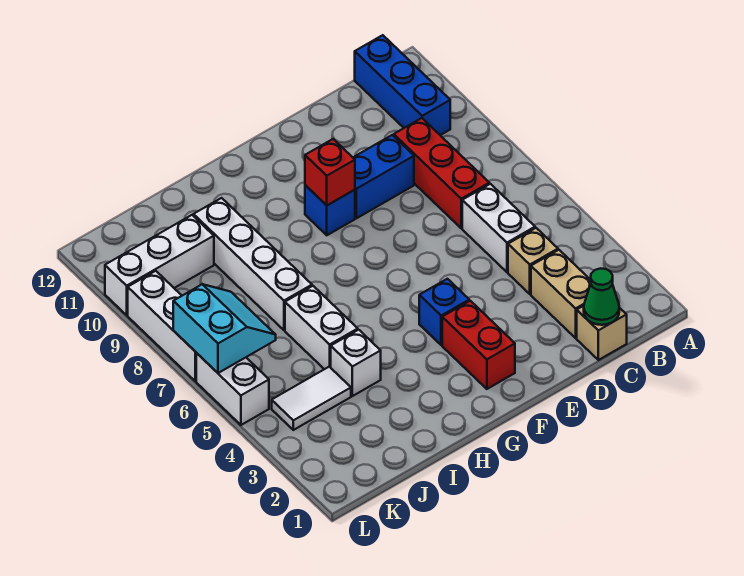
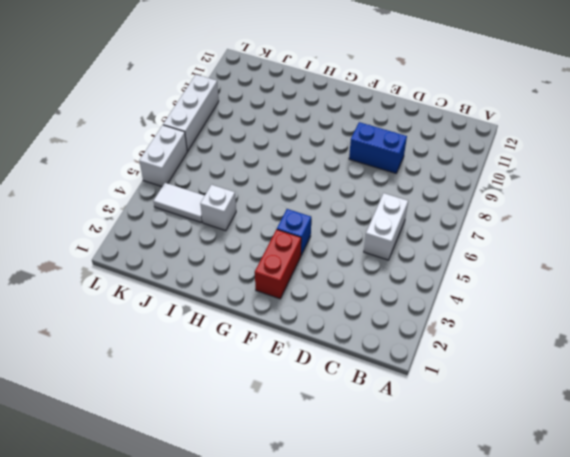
none -> blue 1x3 brick [355,35,450,135]
none -> tan 1x1 brick [577,306,627,360]
none -> tan 1x2 brick [531,250,591,338]

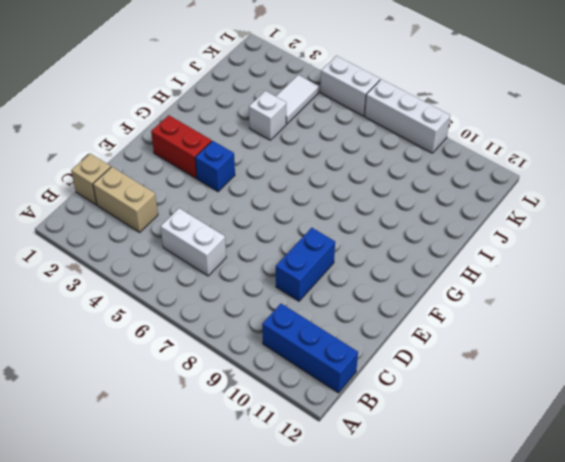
none -> tan 1x1 brick [508,228,558,294]
none -> red 1x3 brick [394,118,489,228]
none -> blue 1x1 brick [305,185,355,235]

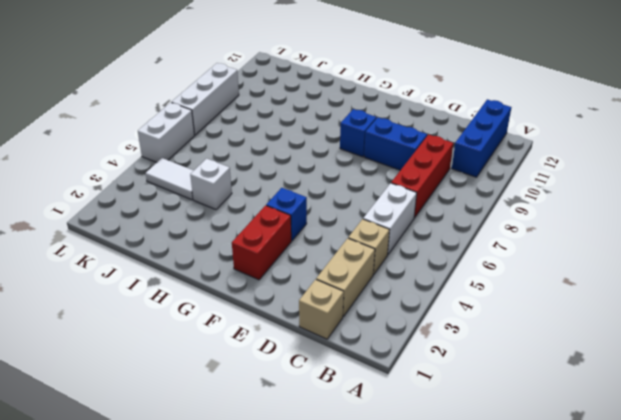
none -> white 1x2 brick [285,286,358,369]
none -> white 1x4 brick [194,198,312,330]
none -> white 1x3 brick [105,215,214,315]

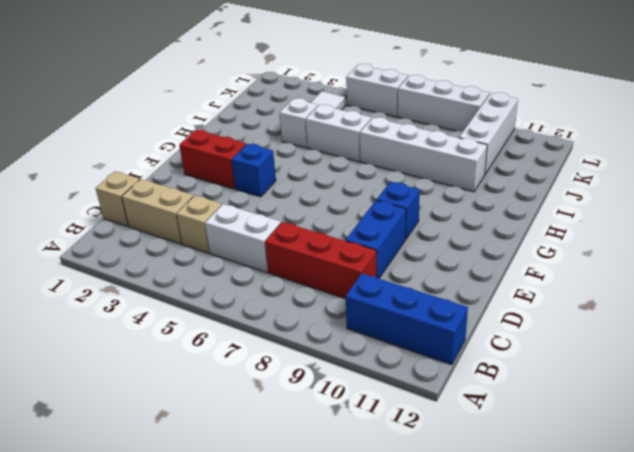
none -> green 1x1 cone [584,268,619,325]
none -> red 1x1 brick [305,139,355,205]
none -> cyan 2x2 slope [173,284,276,373]

